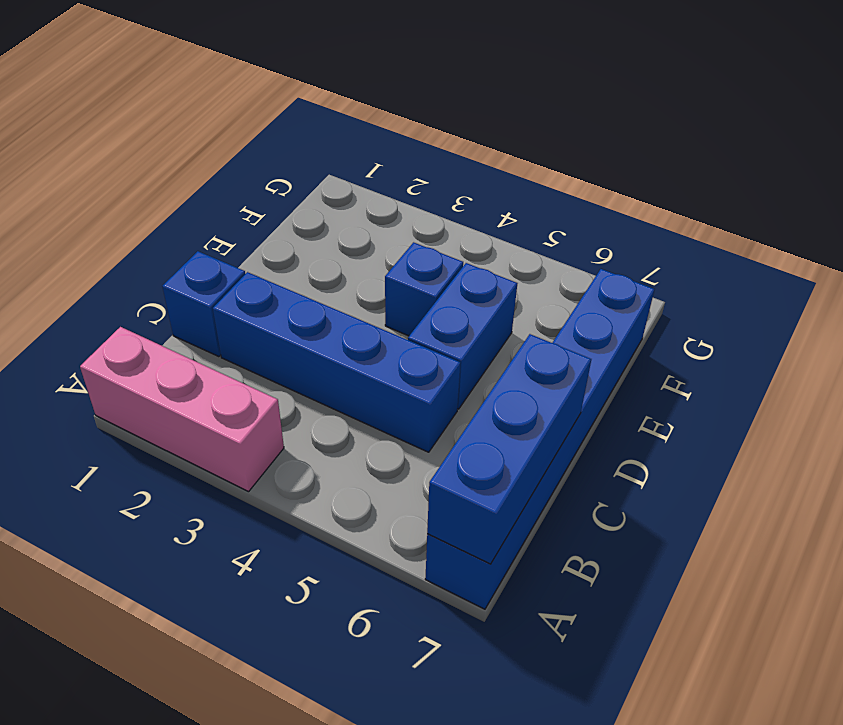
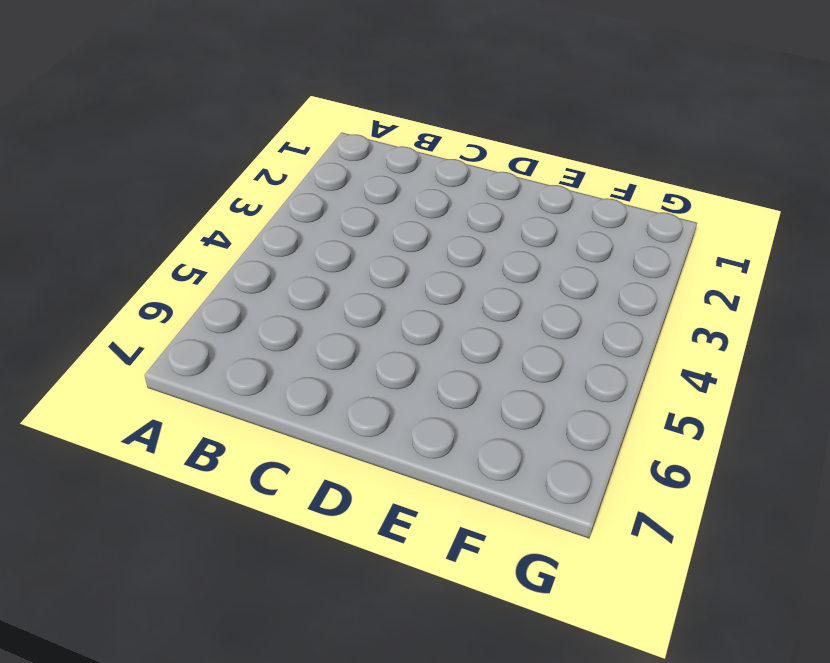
none -> pink 1x3 brick [80,327,284,492]
none -> blue 1x6 brick [425,269,654,609]

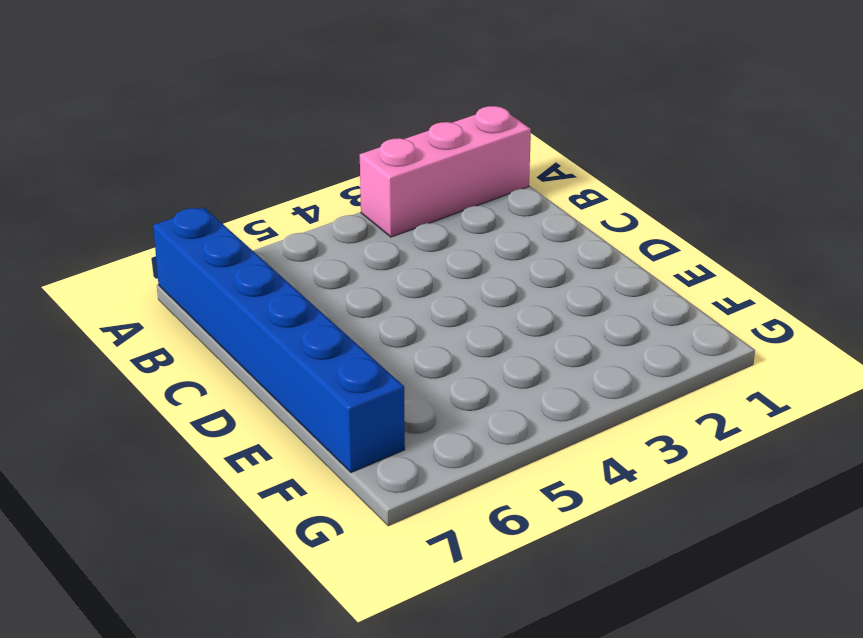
none -> blue 1x1 brick [162,251,245,357]
none -> blue 1x4 brick [213,272,460,452]

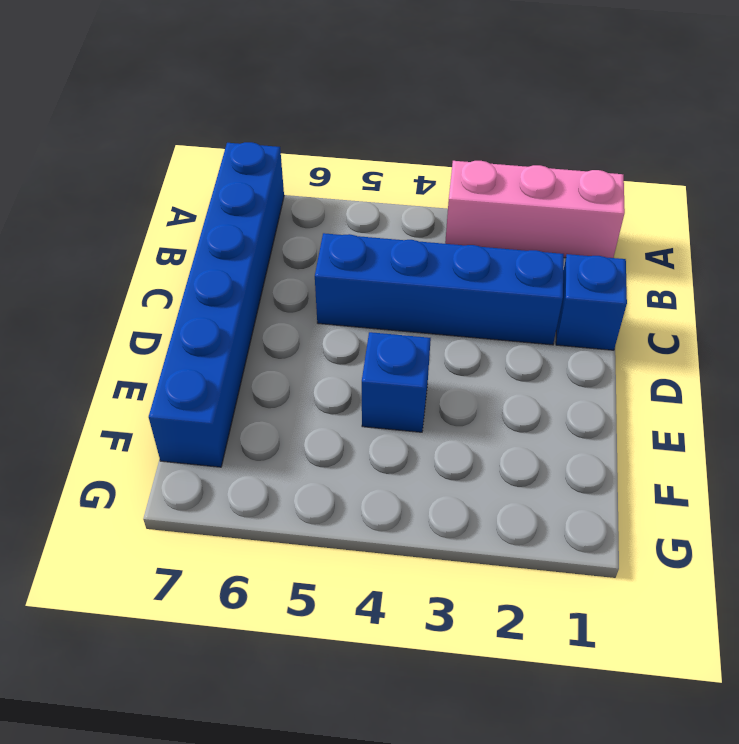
none -> blue 1x2 brick [408,263,517,409]
none -> blue 1x3 brick [427,334,591,564]

